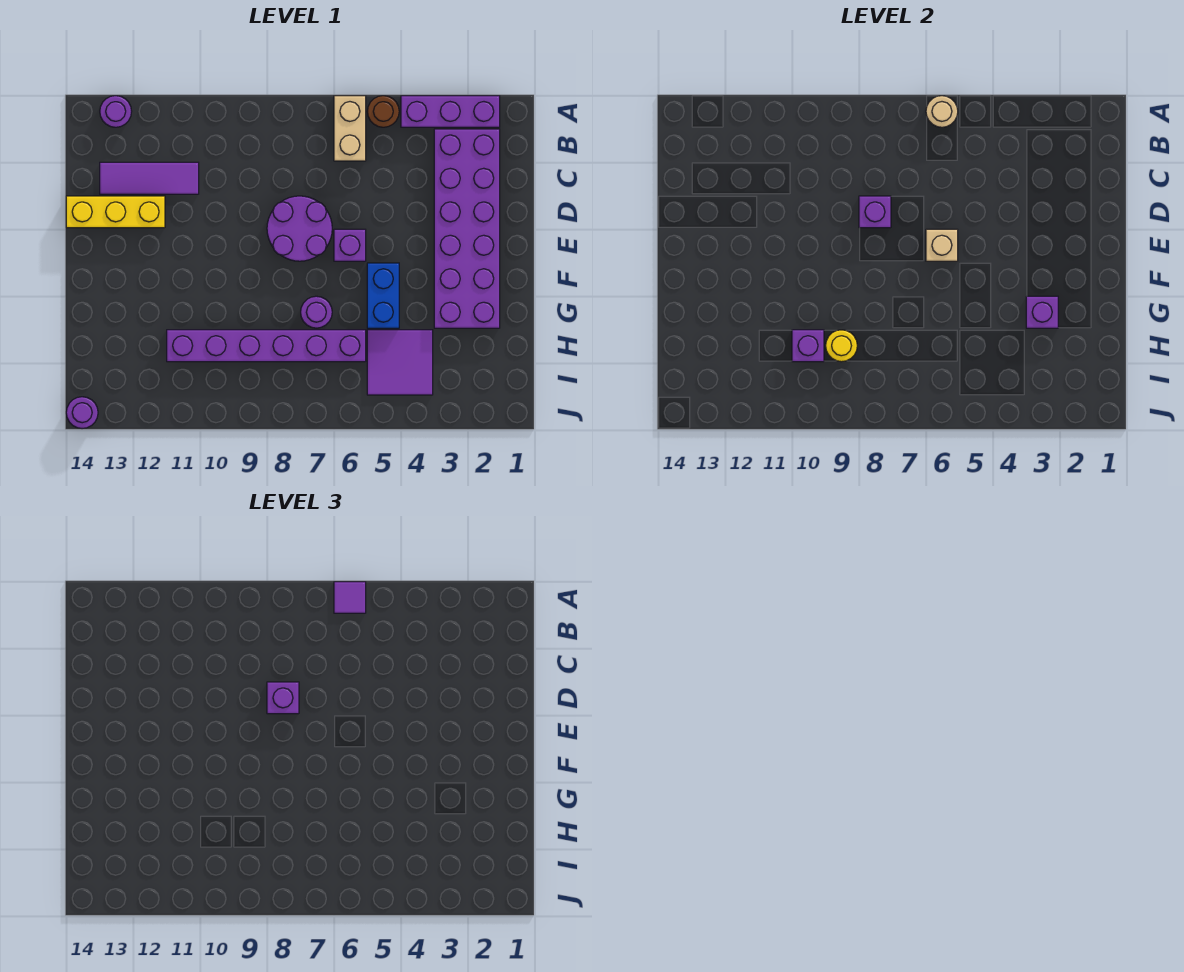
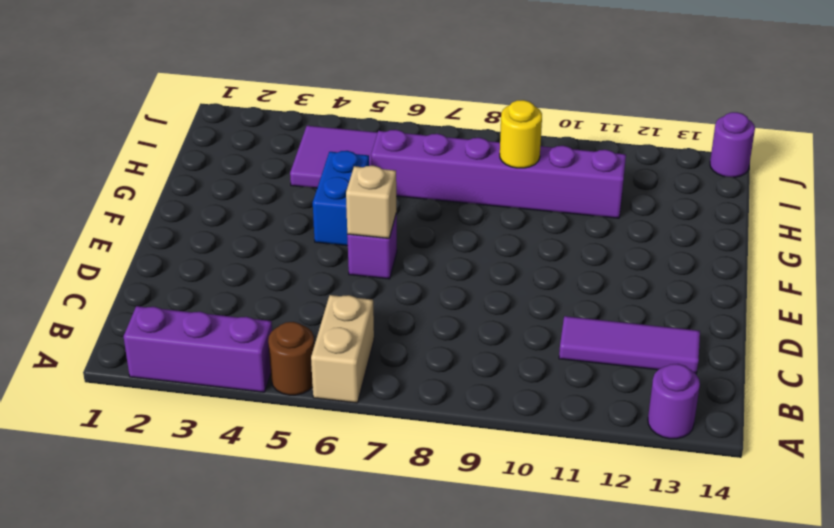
none -> purple 2x6 brick [434,129,500,328]
none -> purple 2x2 round brick [267,196,332,261]
none -> yellow 1x3 brick [66,196,165,228]

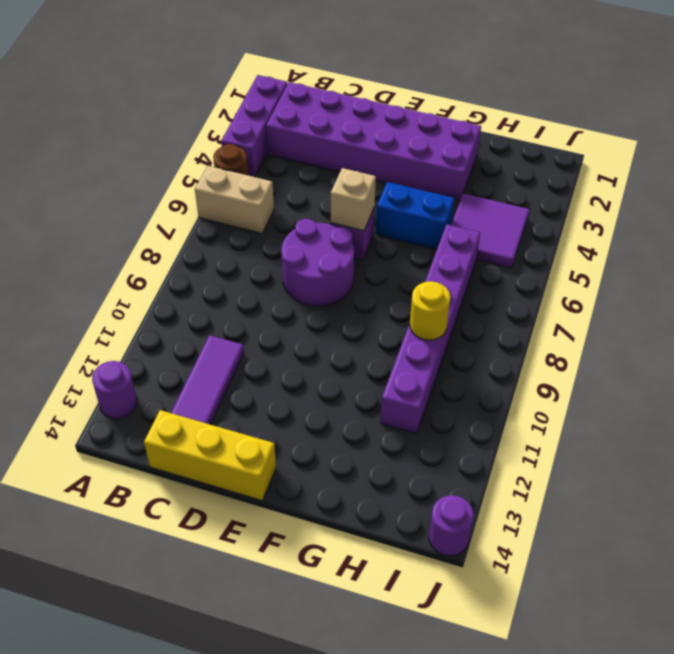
yellow 1x3 brick [144,410,276,501] -> yellow 1x3 brick turned to [66,196,165,228]
none -> purple 1x1 round brick [301,296,332,328]
none -> tan 1x1 round brick [926,96,958,127]
none -> purple 1x1 brick [859,196,891,228]

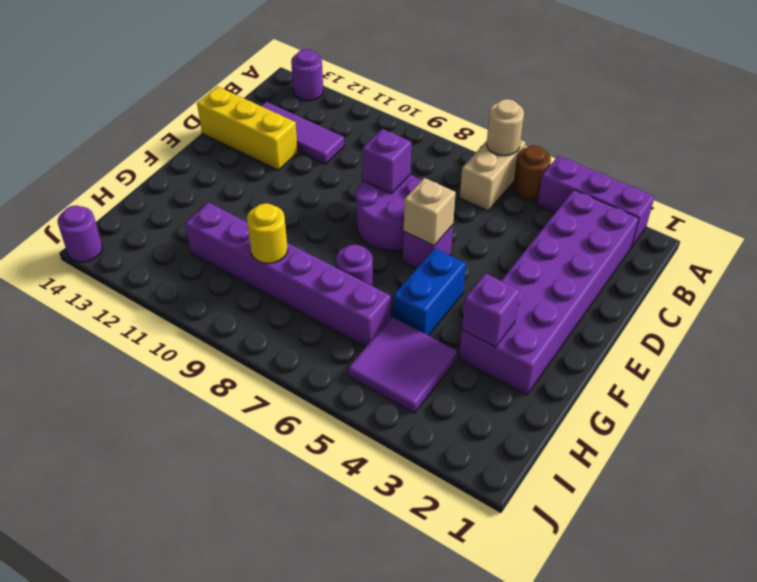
none -> purple 1x1 brick [792,330,824,362]
none -> purple 1x1 tile [334,582,366,613]
none -> purple 1x1 brick [267,682,299,714]

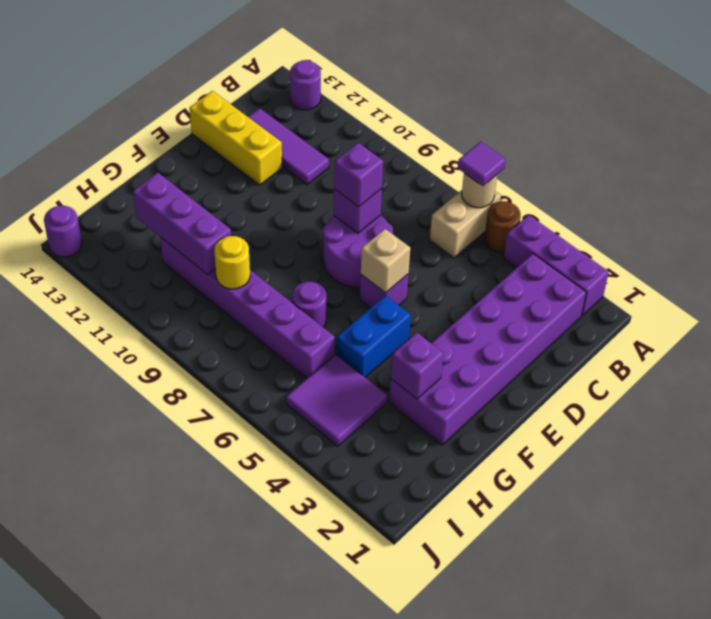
purple 1x3 brick [133,173,231,275] -> purple 1x1 brick [792,330,824,362]

